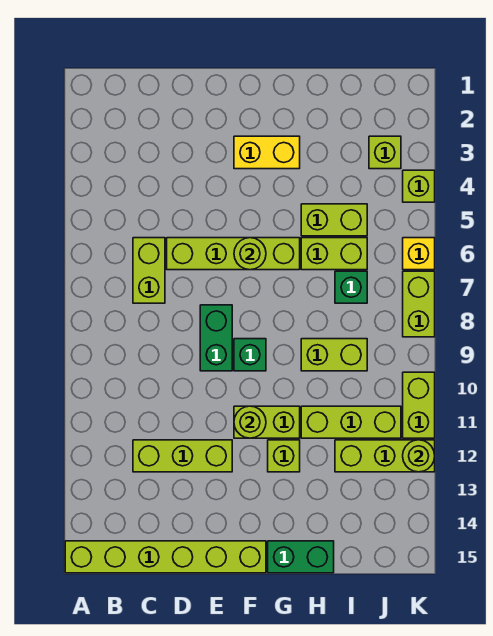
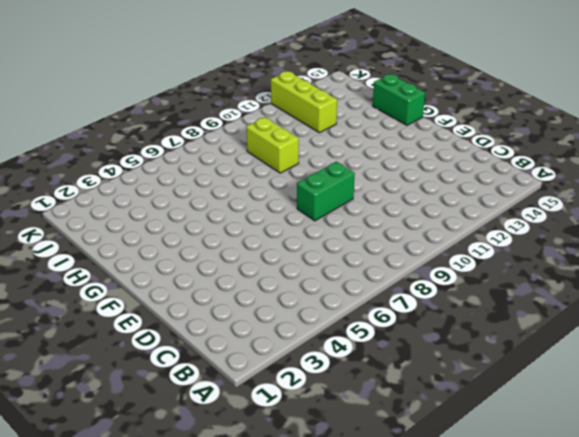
none -> lime 1x6 brick [65,541,266,573]
none -> lime 1x2 brick [133,238,165,303]
none -> lime 1x3 brick [133,440,232,472]

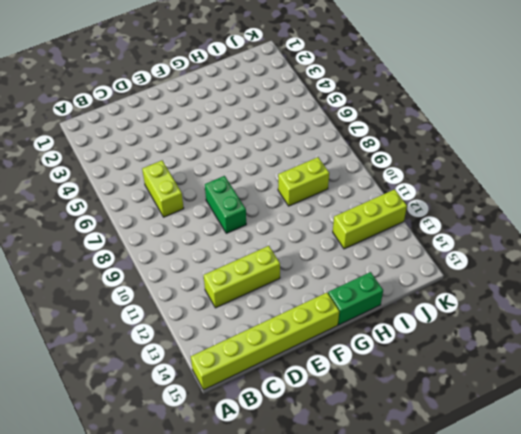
none -> lime 1x4 brick [167,238,300,270]
none -> yellow 1x2 brick [234,136,300,169]
none -> green 1x1 brick [234,339,266,371]

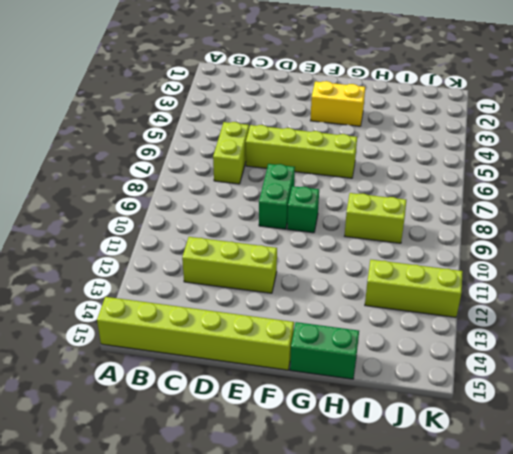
none -> lime 1x2 brick [234,406,300,438]
none -> lime 1x1 brick [268,440,300,472]
none -> lime 1x2 brick [301,204,367,236]

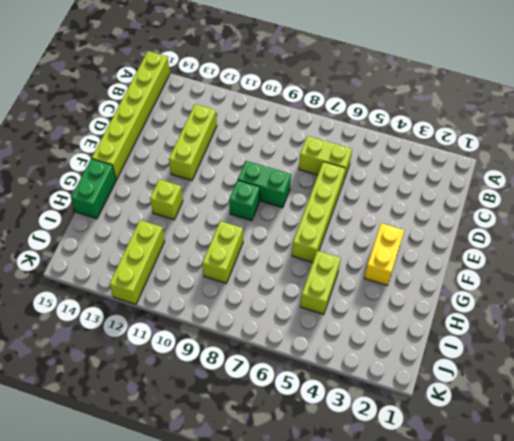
none -> lime 1x2 brick [234,406,300,438]
none -> lime 1x2 brick [301,238,367,270]
none -> lime 1x3 brick [301,406,401,438]

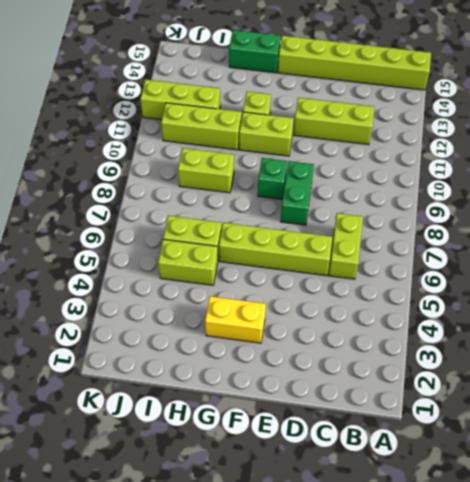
none -> green 1x1 brick [335,271,367,303]
none -> lime 1x1 brick [369,136,401,169]
none -> lime 1x1 brick [403,170,435,202]

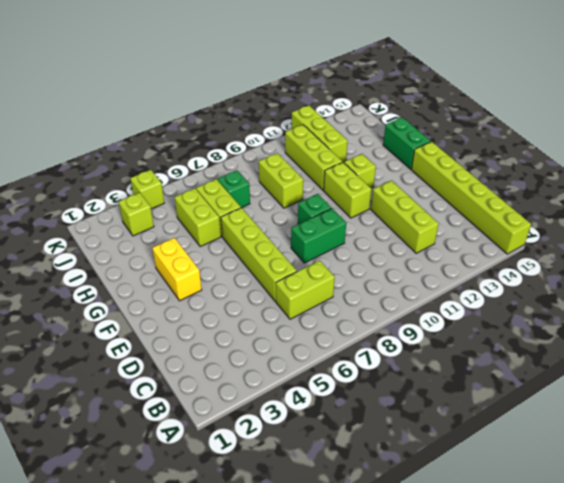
none -> yellow 1x1 brick [403,238,435,270]
none -> lime 1x2 brick [403,271,435,337]
none -> lime 1x2 brick [403,372,435,438]

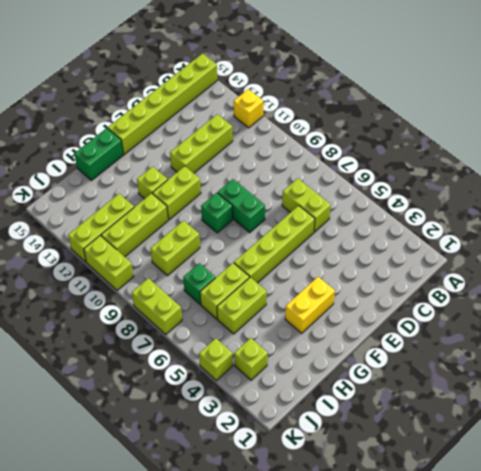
yellow 1x1 brick [234,89,263,128] -> yellow 1x1 brick moved to [403,238,435,270]
none -> lime 1x1 round brick [234,238,266,270]
none -> lime 1x1 round brick [234,406,266,438]
none -> lime 1x1 round brick [403,440,435,472]

